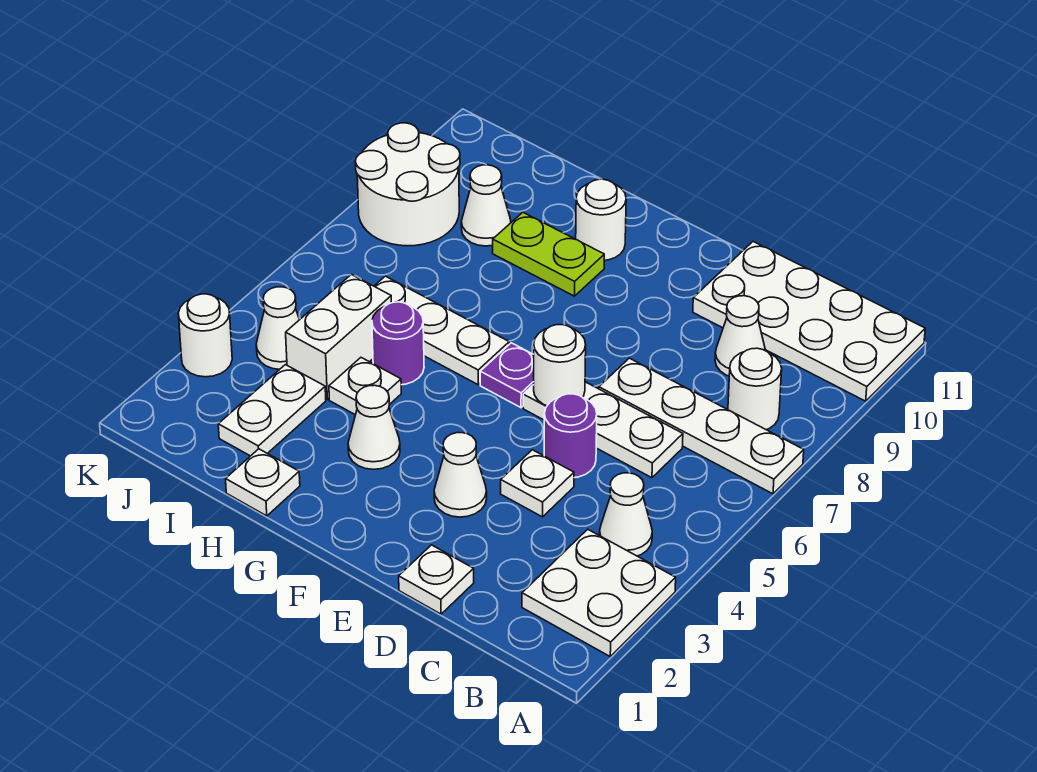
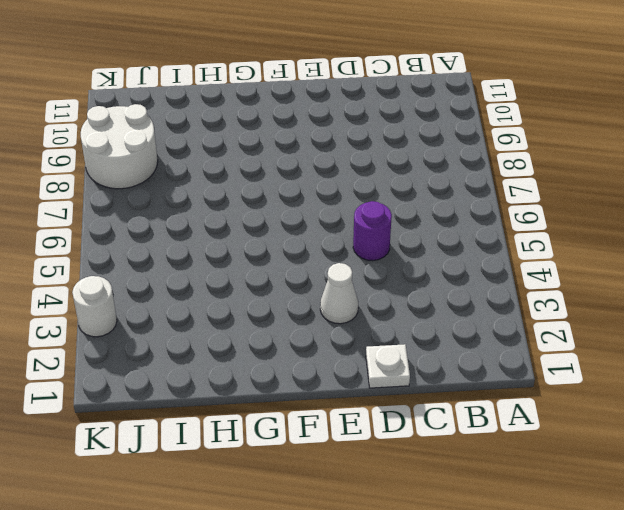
none -> white 2x2 plate [522,529,676,656]
none -> white 1x4 plate [599,358,804,494]
none -> white 2x4 plate [693,242,925,401]

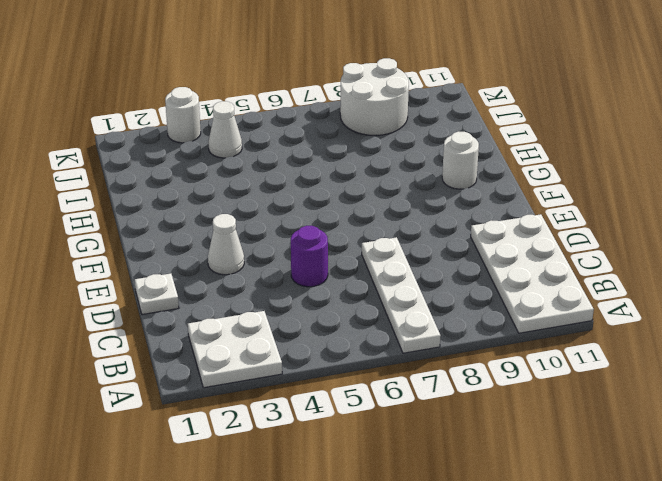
none -> white 1x1 cone [600,473,652,556]
none -> white 1x1 round brick [728,348,782,430]
none -> white 1x3 plate [523,382,683,478]

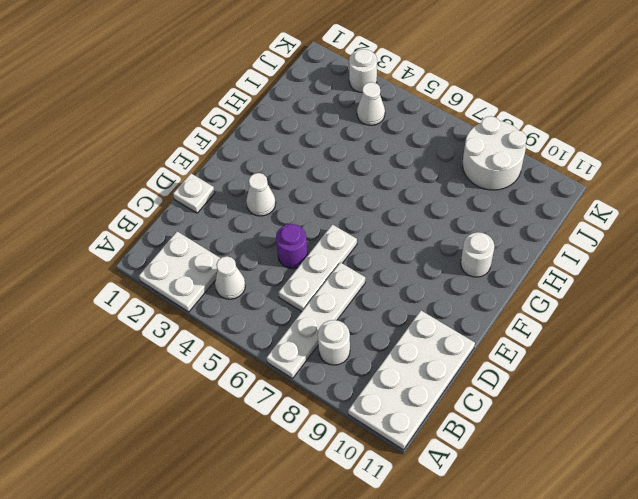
none -> white 1x1 cone [715,296,766,376]
none -> white 1x1 plate [501,450,574,517]
none -> purple 1x1 plate [480,343,534,408]

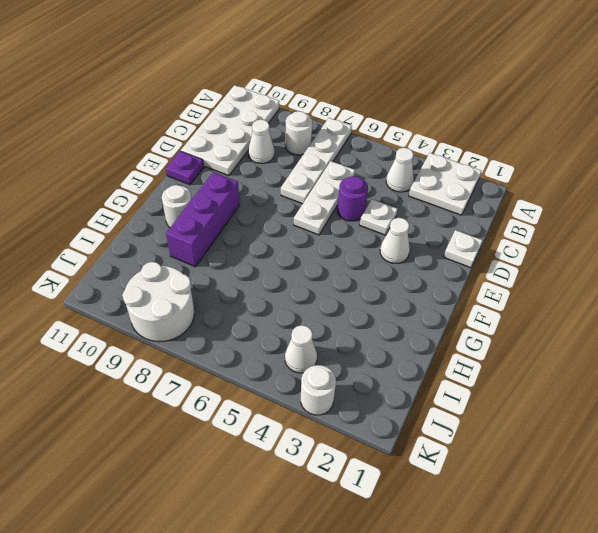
purple 1x1 plate [166,151,204,185] -> purple 1x1 plate moved to [480,343,534,408]
purple 1x3 brick [166,172,240,267] -> lime 1x2 plate [493,212,604,296]
none -> white 1x1 cone [348,385,400,469]
none -> white 1x3 plate [374,276,509,385]
none -> white 1x1 plate [226,449,300,516]

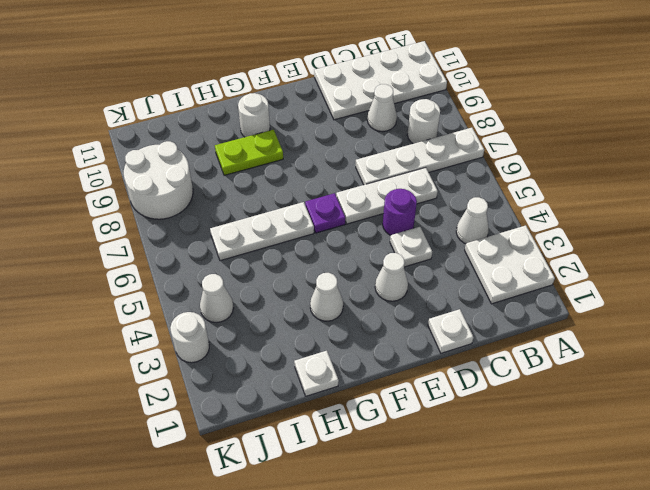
none -> white 1x1 plate [329,358,401,415]
none -> purple 1x1 round brick [372,302,424,385]
none -> white 1x2 plate [218,365,326,456]

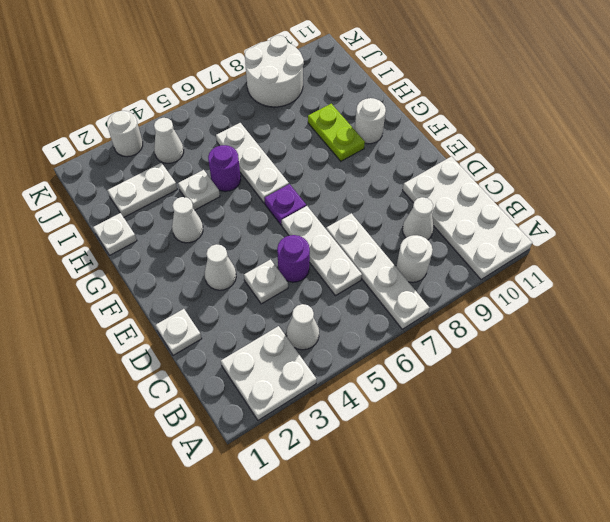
none -> white 1x2 brick [286,275,391,399]
none -> white 1x1 cone [461,165,511,246]
none -> white 1x1 round brick [534,325,586,406]

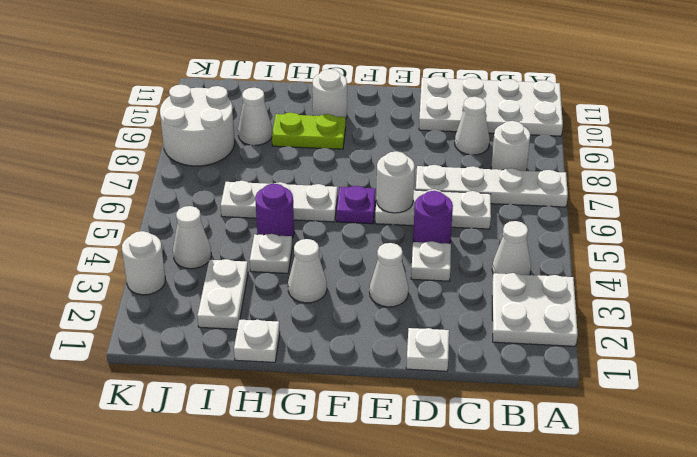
none -> white 1x2 brick [286,275,391,399]

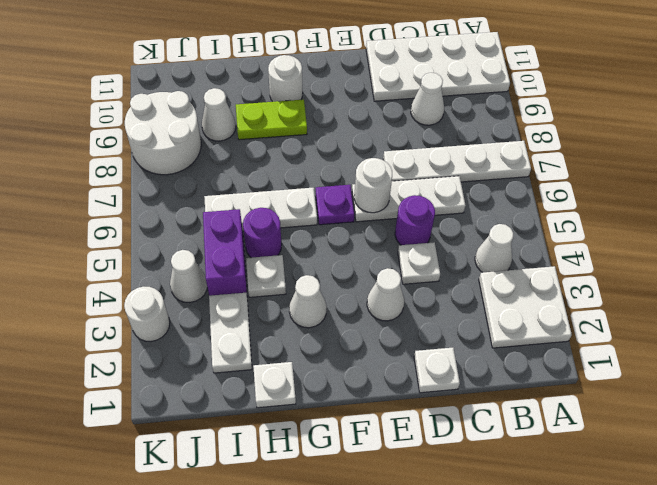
purple 1x2 brick [203,209,247,296] -> white 1x2 brick [286,275,391,399]
none -> white 1x1 round brick [728,348,782,430]

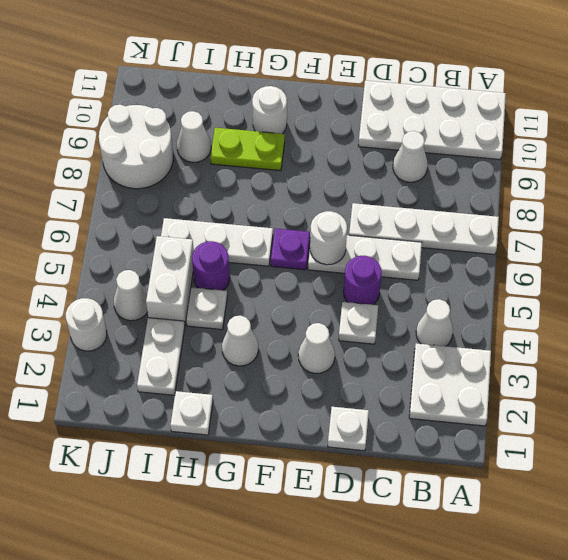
none -> white 1x1 round brick [728,348,782,430]

